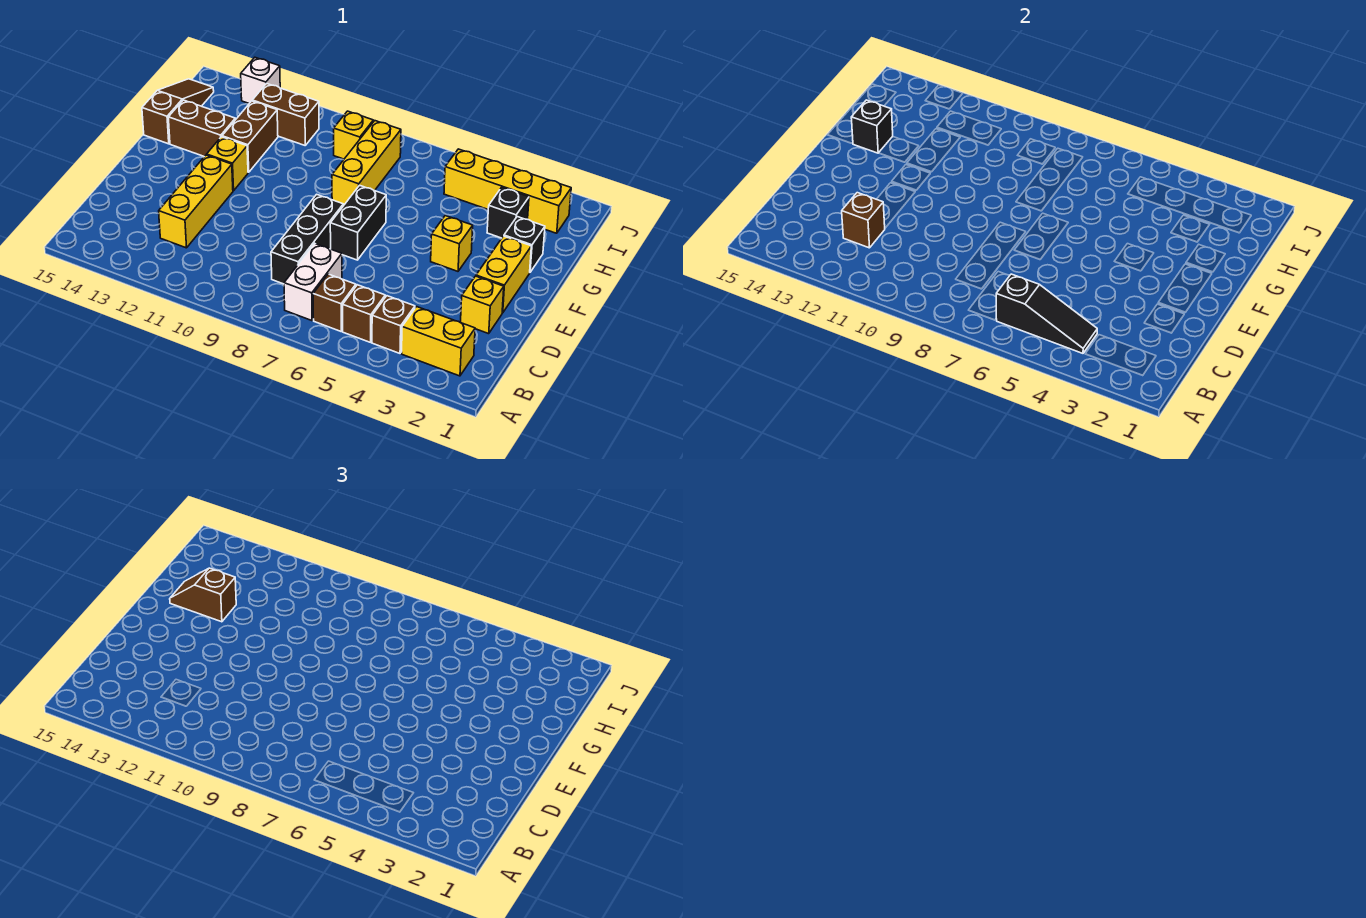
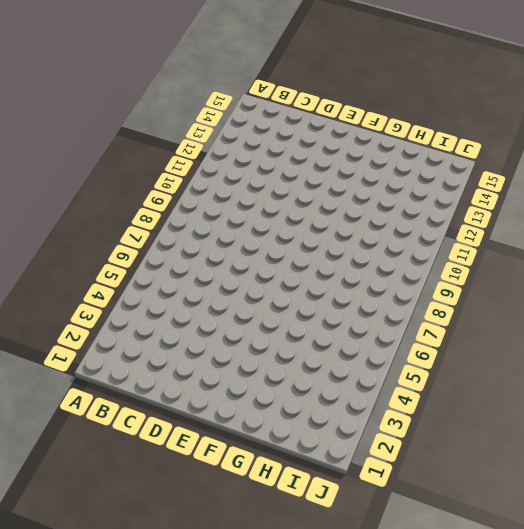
none -> yellow 1x2 brick [402,307,475,376]
none -> brown 1x1 brick [372,296,415,353]
none -> brown 1x1 brick [343,285,385,342]

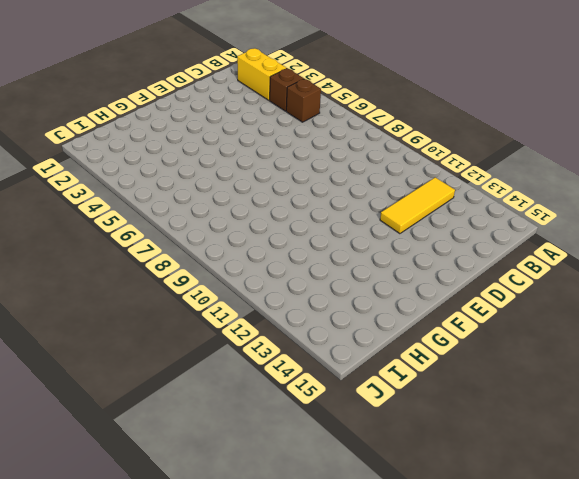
yellow 1x3 tile [380,177,455,234] -> yellow 1x3 brick [159,155,233,248]
none -> brown 1x1 brick [313,274,356,331]
none -> white 1x2 brick [284,243,342,321]
none -> black 1x3 brick [271,194,343,284]

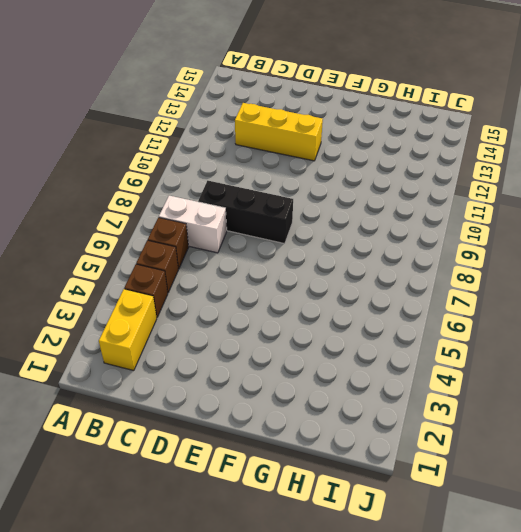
none -> yellow 1x1 brick [461,276,504,334]
none -> yellow 1x2 brick [476,236,531,313]
none -> black 1x2 brick [330,185,386,260]

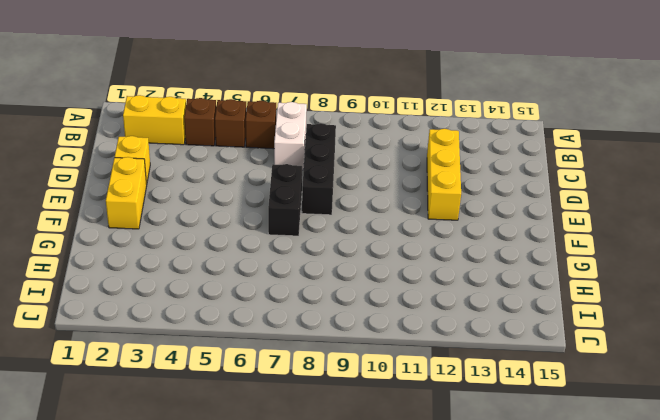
none -> yellow 1x1 brick [431,216,473,271]
none -> yellow 1x1 brick [207,137,248,191]
none -> black 1x1 brick [504,217,545,272]

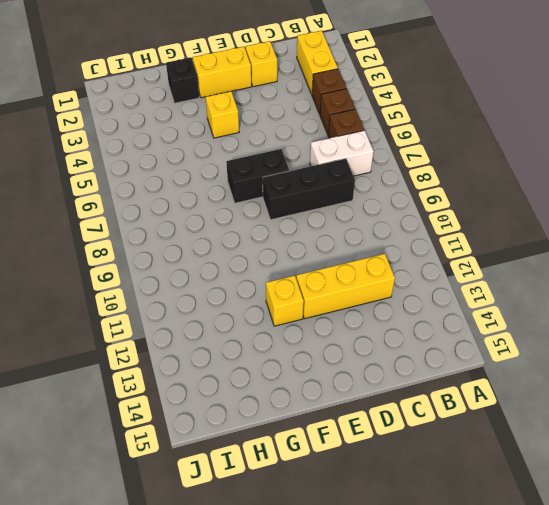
none -> yellow 1x3 brick [332,121,401,206]
none -> brown 1x2 brick [222,101,278,172]
none -> brown 1x2 brick [168,100,235,156]

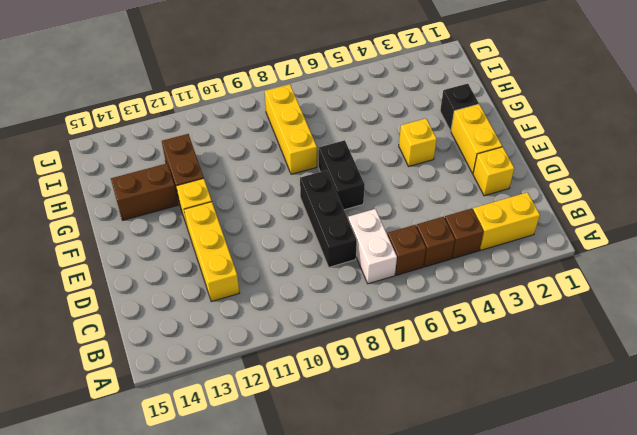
none -> brown 1x3 slope [142,79,214,144]
none -> black 1x1 brick [487,187,529,238]
none -> yellow 1x4 brick [444,149,571,233]

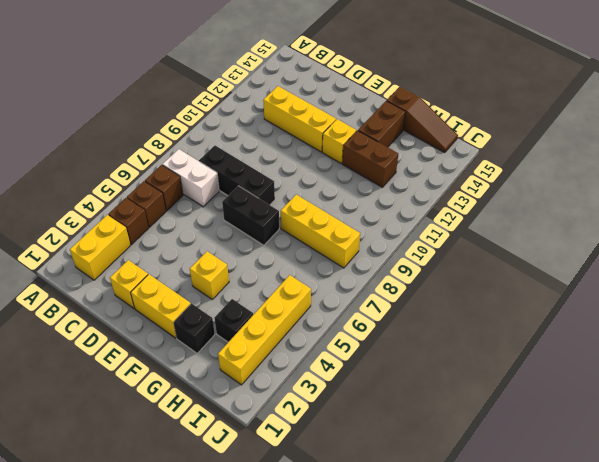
none -> yellow 1x1 brick [334,111,373,159]
none -> brown 1x2 brick [252,84,319,145]
none -> white 1x1 brick [241,58,280,103]

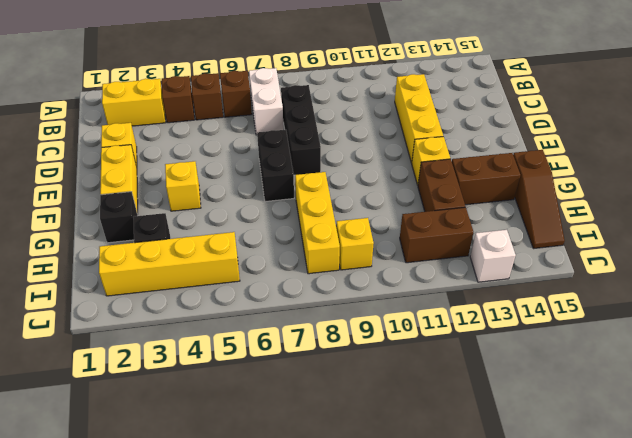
none -> black 1x3 slope [996,274,1097,353]
none -> brown 1x1 brick [842,193,885,248]
none -> black 1x1 brick [851,100,893,153]

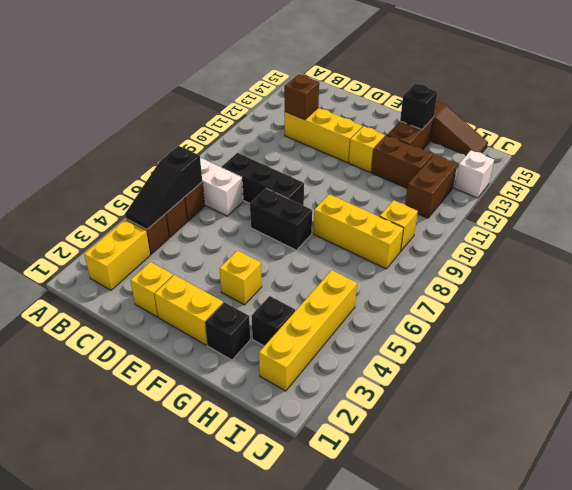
none -> brown 1x2 slope [170,568,236,622]

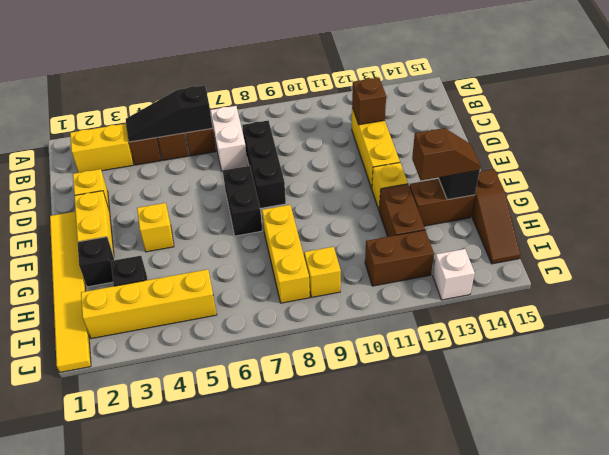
yellow 1x6 tile [50,212,91,372] -> none

